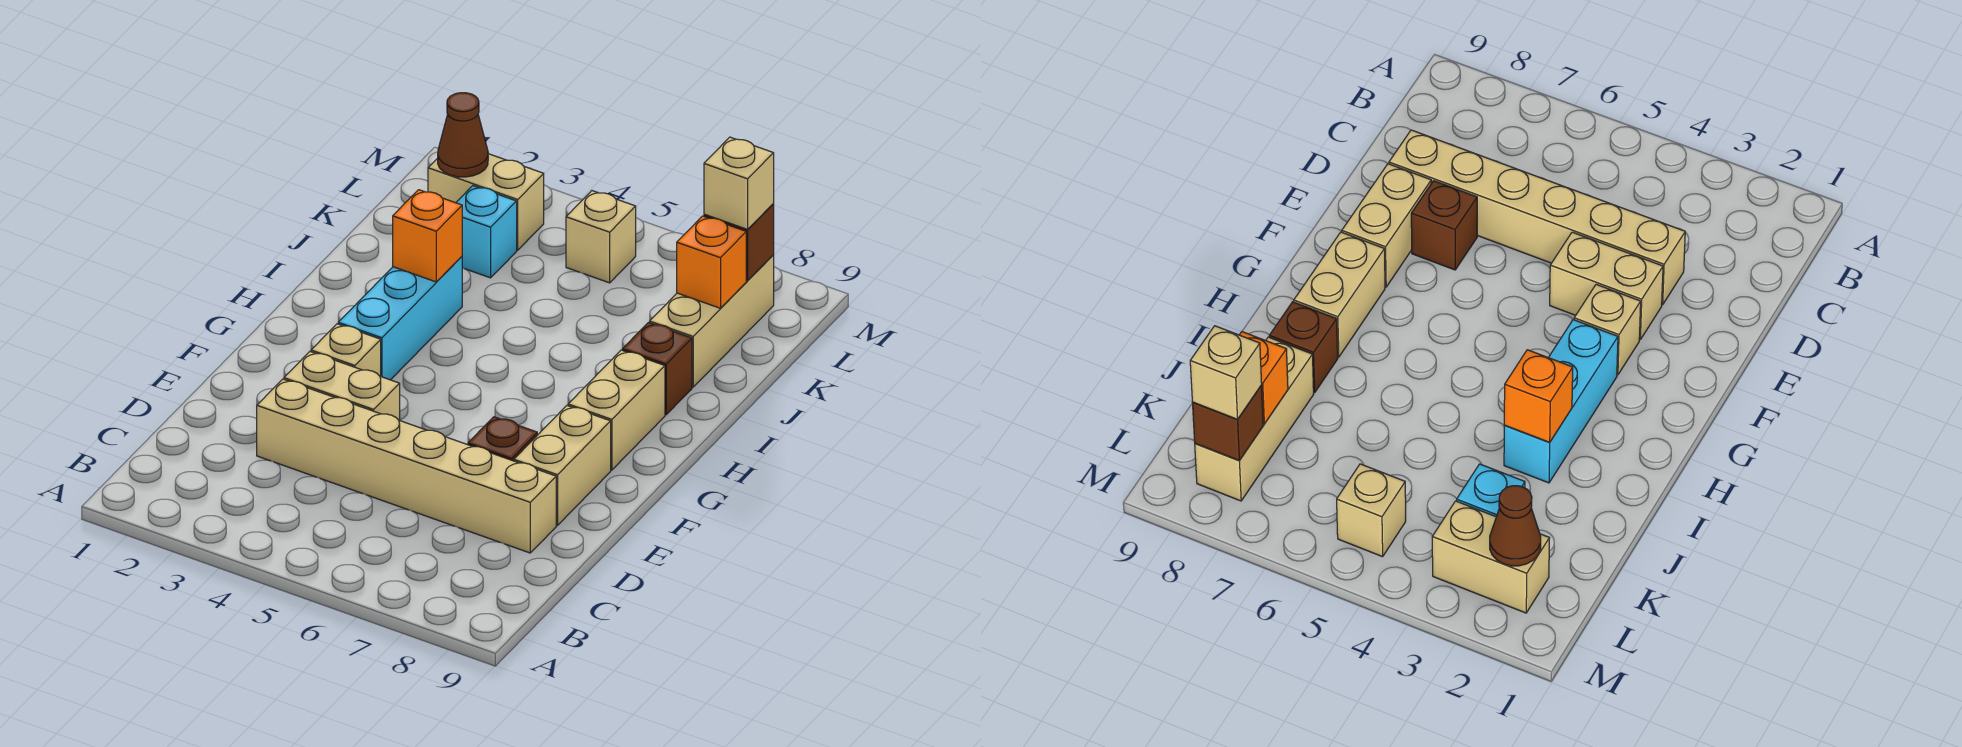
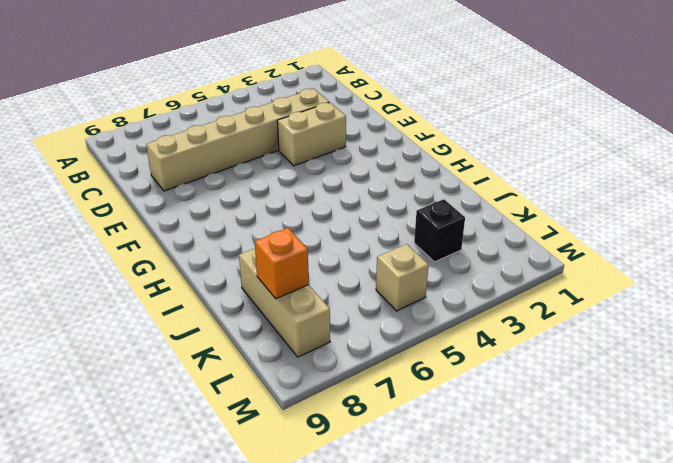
black 1x1 brick [414,199,465,262] -> cyan 1x1 brick [456,186,517,278]
none -> brown 1x1 brick [468,417,537,461]
none -> tan 1x2 brick [514,406,611,525]
none -> tan 1x1 brick [311,324,381,376]

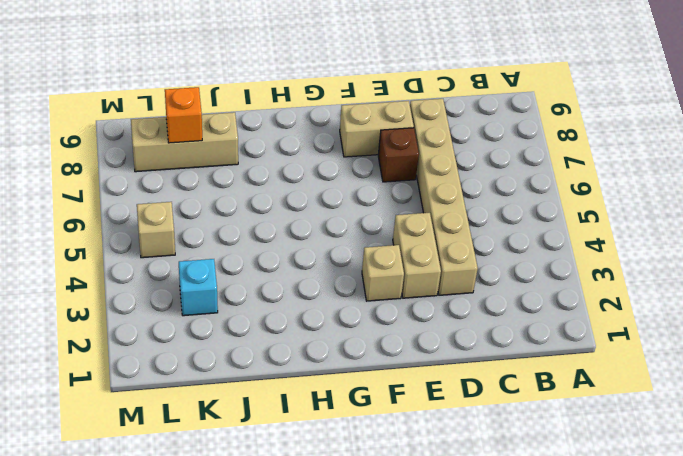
none -> cyan 1x3 brick [338,257,462,380]
none -> tan 1x2 brick [568,350,665,470]
none -> brown 1x1 brick [622,323,692,415]

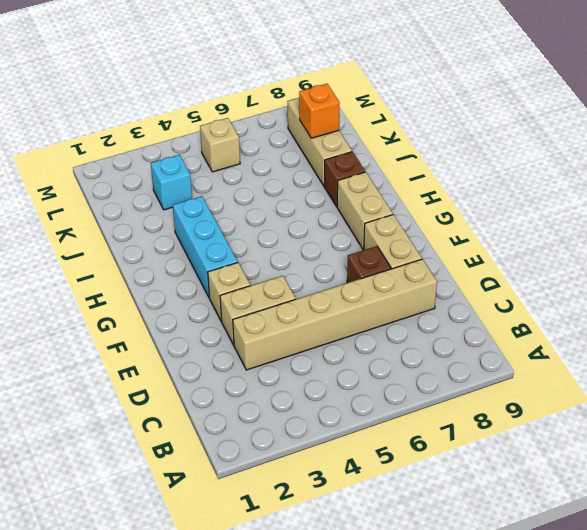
none -> tan 1x2 brick [428,154,544,250]
none -> orange 1x1 brick [393,190,462,282]
none -> brown 1x1 cone [438,93,488,177]

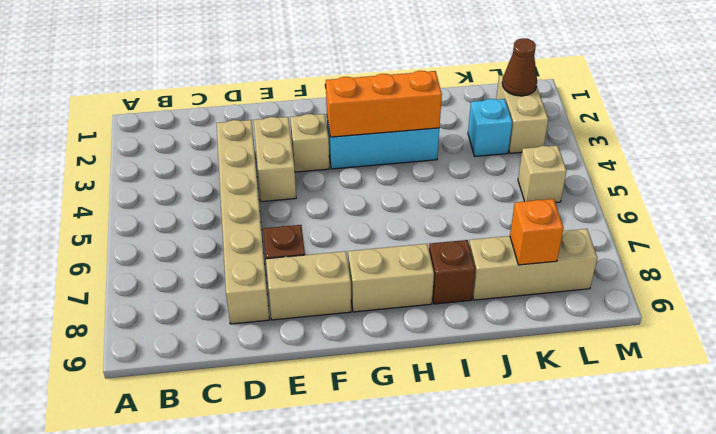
orange 1x3 brick [326,71,442,137] -> orange 1x1 brick [393,190,462,282]
none -> brown 1x1 brick [704,204,774,281]
none -> tan 1x1 brick [704,137,774,229]

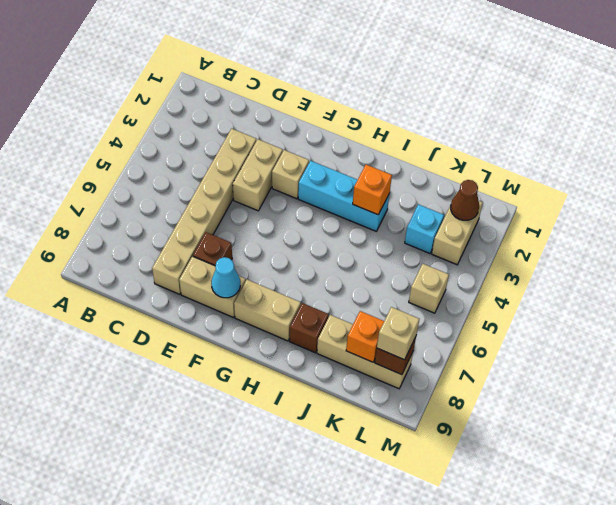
cyan 1x1 cone [211,257,240,298] -> none

